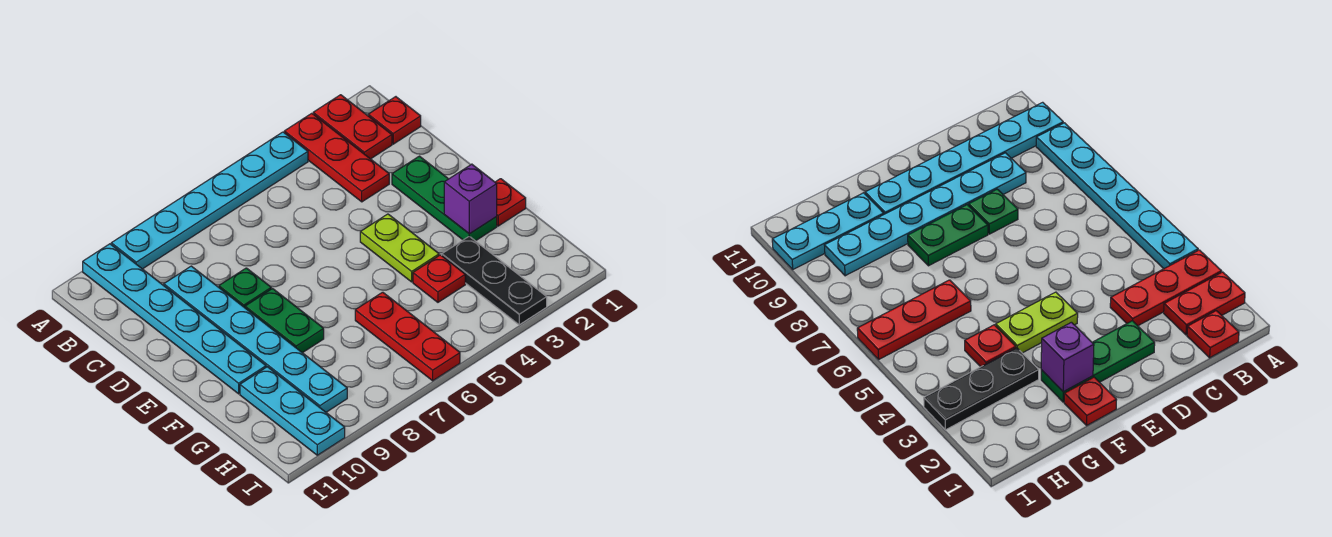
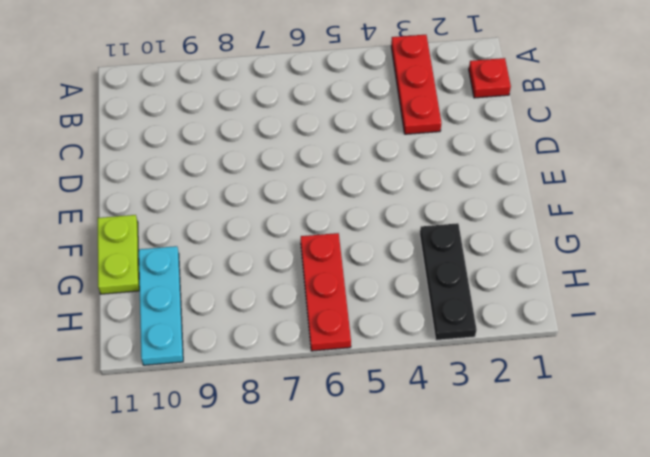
lime 1x2 plate [98,215,139,294] -> lime 1x2 plate moved to [360,214,439,282]
none -> red 1x2 plate [313,95,392,159]
none -> cyan 1x6 plate [111,132,308,269]
none -> cyan 1x6 plate [83,244,266,394]

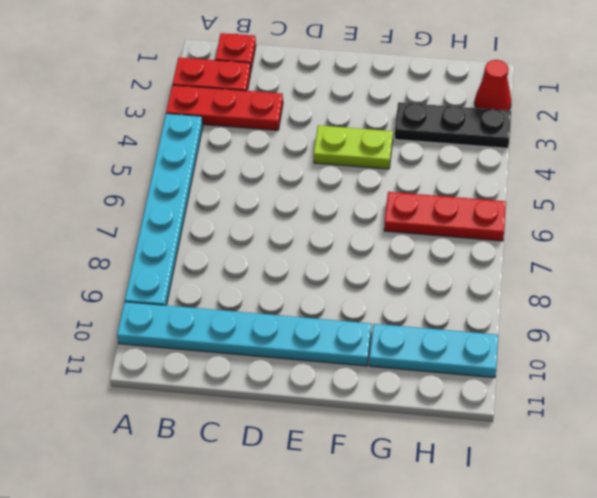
red 1x1 cone [475,60,511,111] -> none
none -> cyan 1x6 plate [164,266,347,412]
none -> green 1x3 plate [392,156,497,241]
none -> green 1x1 plate [219,268,271,308]

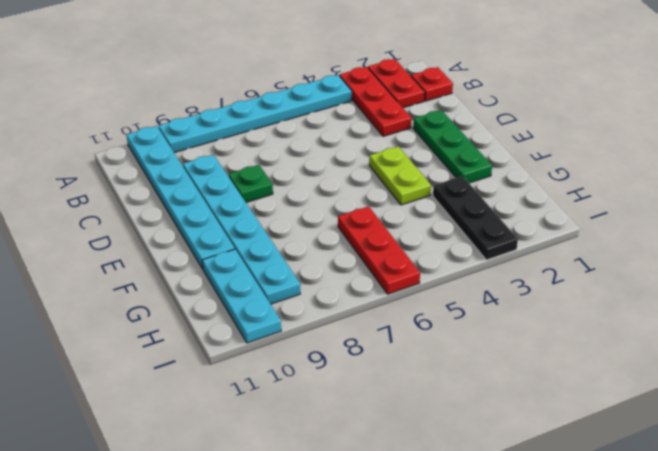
none -> green 1x2 plate [245,289,324,353]
none -> red 1x1 plate [495,179,526,226]
none -> red 1x1 plate [413,255,465,302]

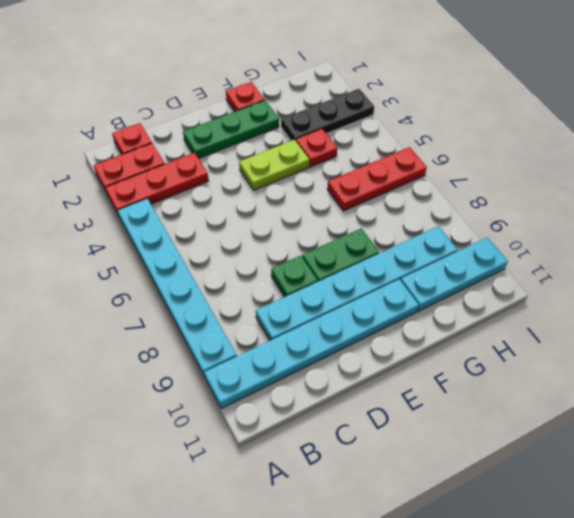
none -> purple 1x1 brick [444,164,497,234]

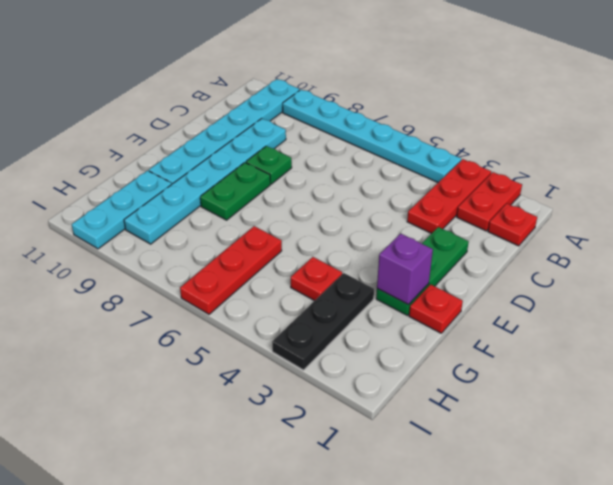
none -> lime 1x2 plate [360,214,439,282]

